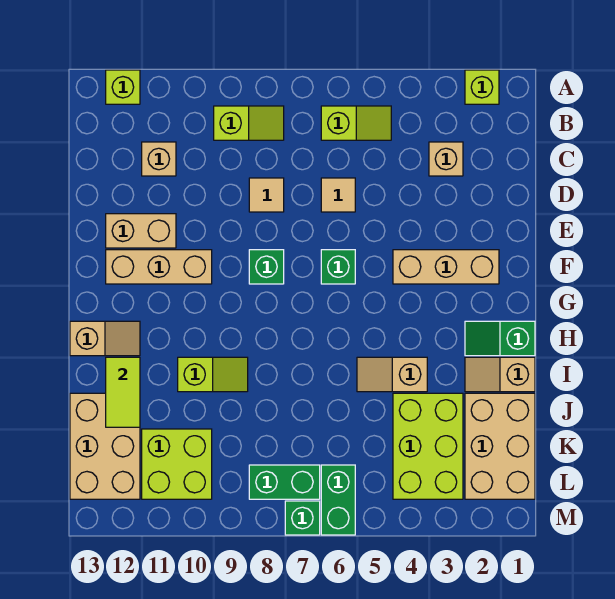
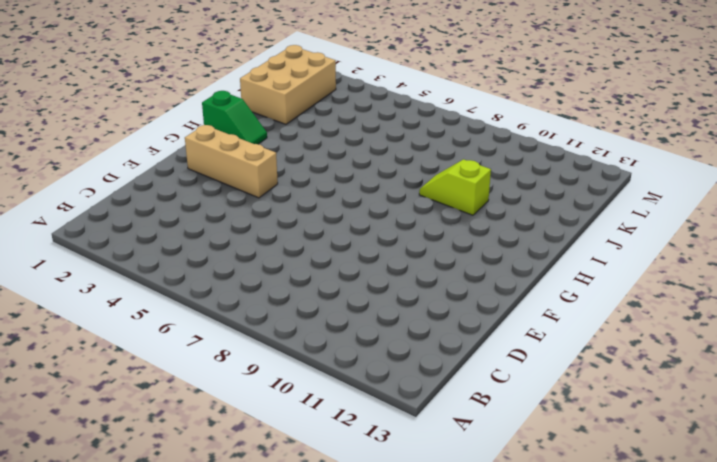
none -> lime 1x1 brick [465,70,499,104]
none -> lime 1x1 brick [106,70,140,104]
none -> lime 1x2 slope [321,106,391,140]

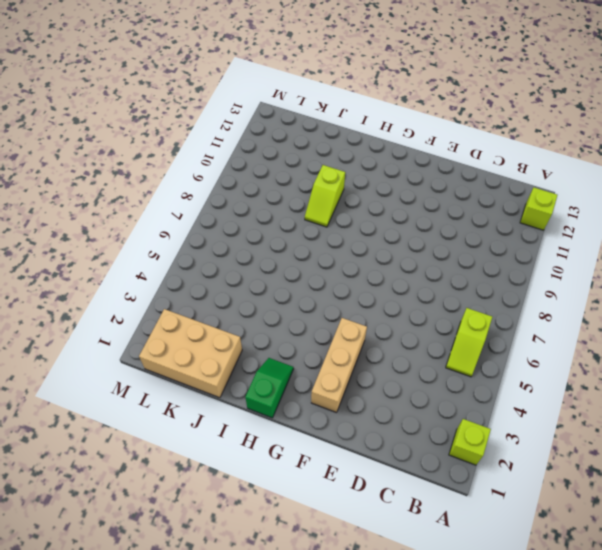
none -> lime 1x2 slope [214,106,284,140]
none -> tan 1x1 brick [429,142,463,176]
none -> tan 1x1 brick [142,142,176,176]

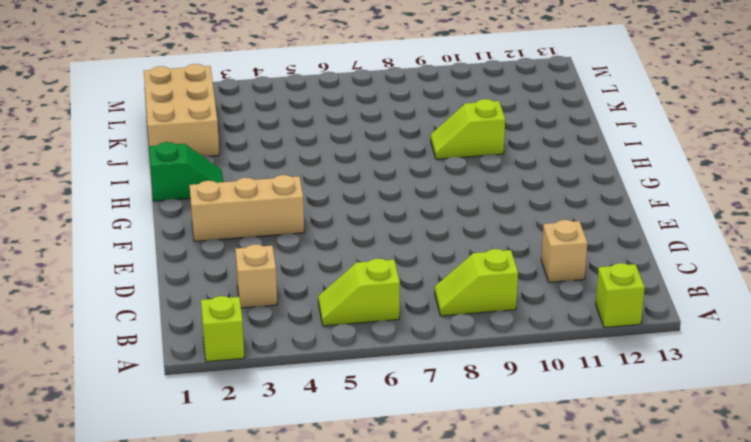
none -> tan 1x1 tile [321,178,355,212]
none -> tan 1x1 tile [249,178,284,212]
none -> tan 1x2 brick [106,214,176,248]

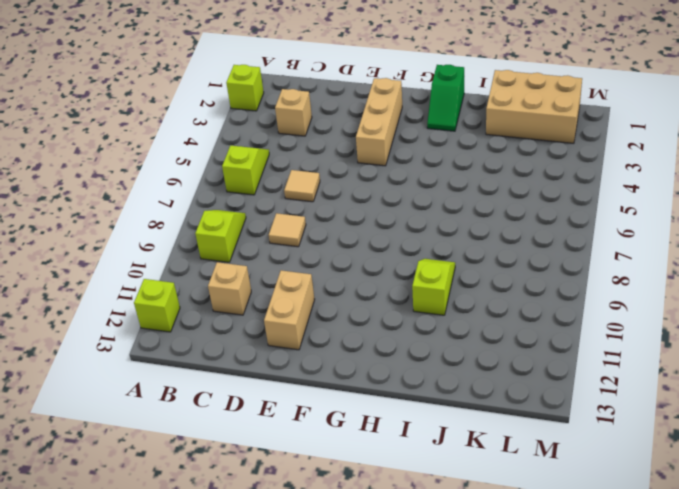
none -> green 1x1 brick [321,250,355,284]
none -> green 1x1 brick [249,250,284,284]
none -> tan 1x3 brick [106,250,212,284]

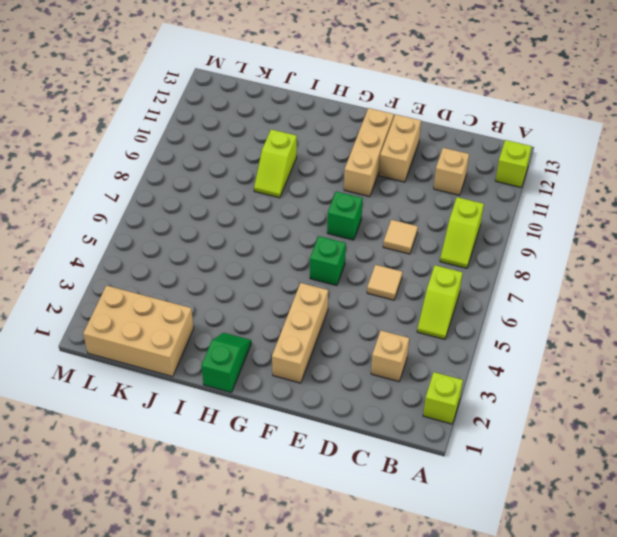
none -> tan 1x2 slope [70,321,140,356]
none -> tan 1x2 slope [465,357,535,392]
none -> tan 1x2 slope [357,357,427,392]

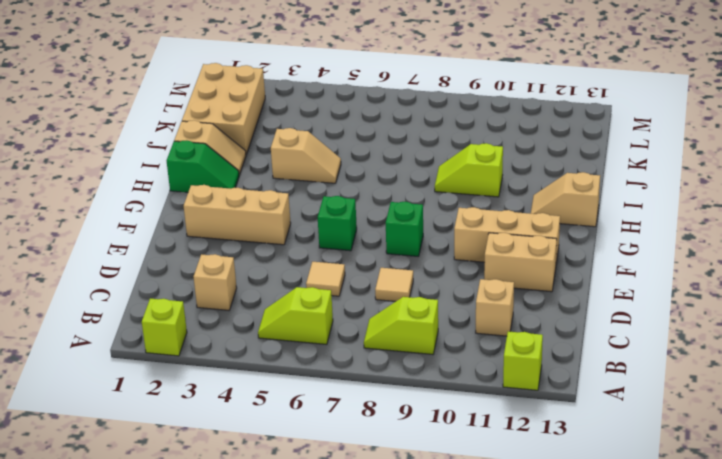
none -> lime 2x3 brick [393,393,463,499]
none -> tan 2x3 brick [70,393,140,499]
none -> lime 2x2 brick [142,429,212,499]

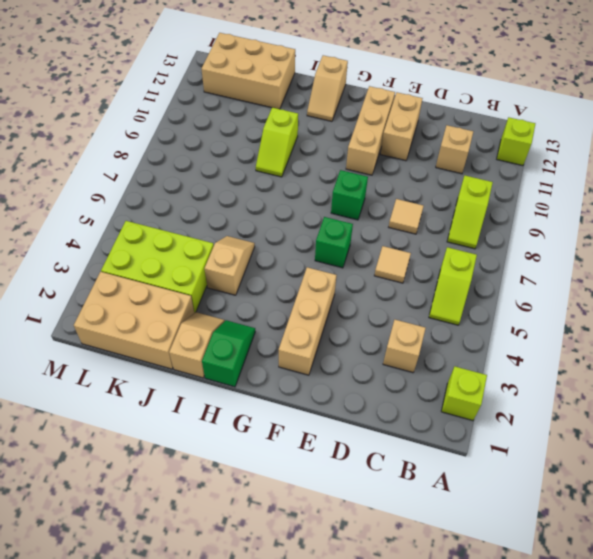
none -> lime 2x2 brick [142,429,212,499]
none -> green 1x2 brick [321,465,355,535]
none -> green 1x2 brick [249,465,320,499]

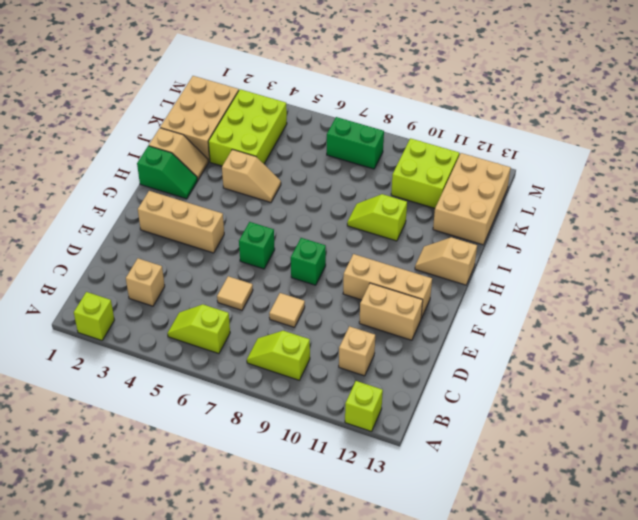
none -> green 1x2 brick [321,465,355,535]
none -> green 1x1 brick [285,501,320,535]
none -> lime 1x2 tile [106,357,140,427]

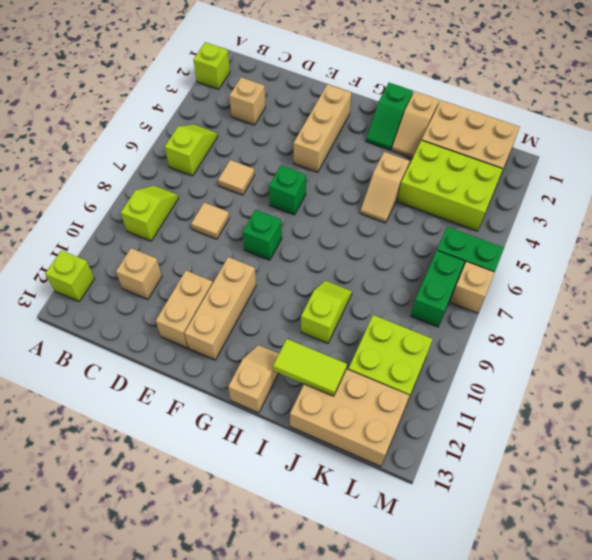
tan 1x1 brick [450,262,495,313] -> green 1x1 brick [285,501,320,535]

